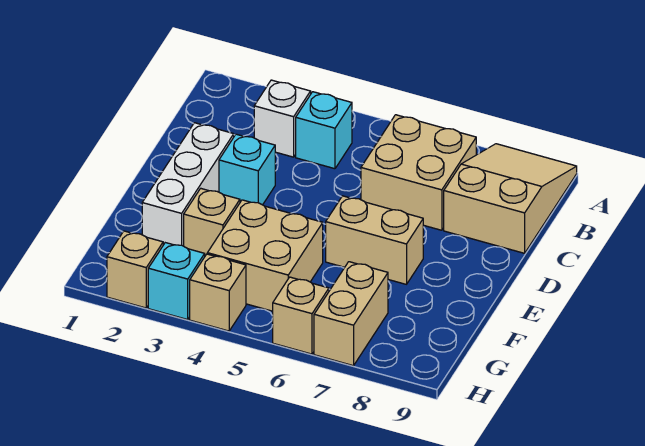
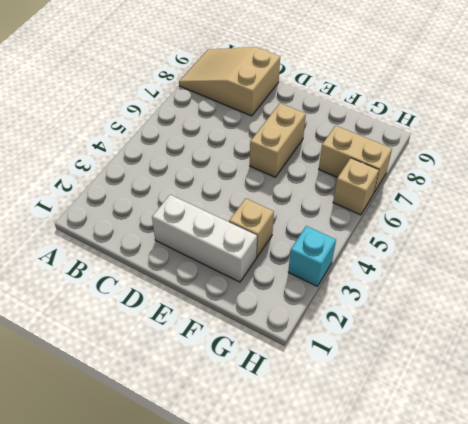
none -> white 1x1 brick [254,80,311,157]
none -> cyan 1x1 brick [296,92,352,169]
none -> tan 2x2 brick [361,115,476,230]

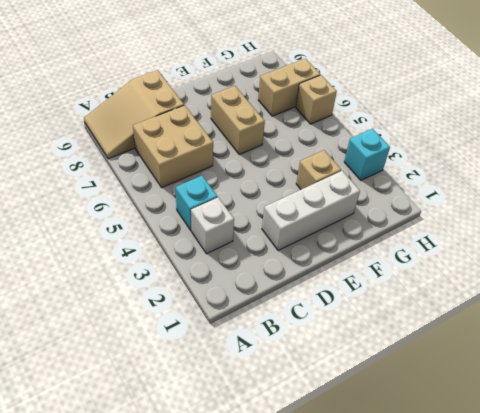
none -> cyan 1x1 brick [219,134,275,205]
none -> tan 2x2 brick [207,200,323,311]
none -> tan 1x1 brick [107,231,163,308]

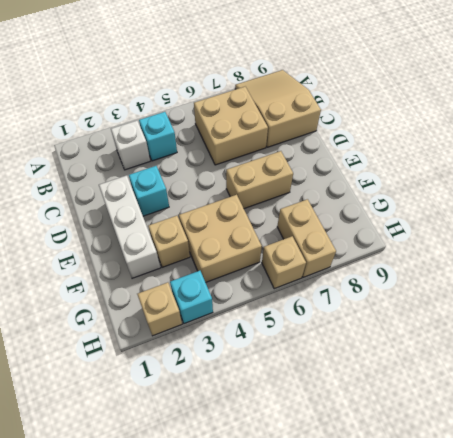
none -> tan 1x1 brick [190,254,246,331]

